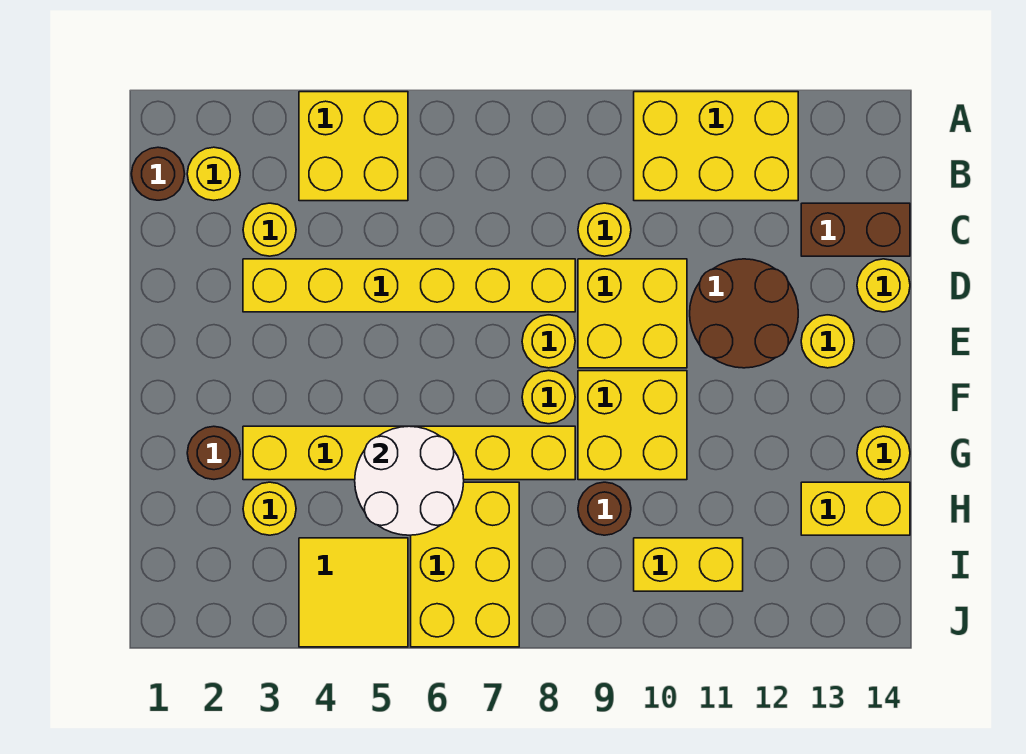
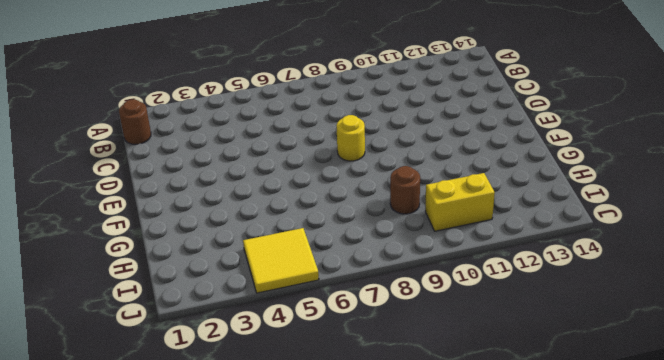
none -> yellow 2x2 brick [299,92,408,201]
none -> yellow 2x3 brick [634,92,798,201]
none -> yellow 1x1 round brick [187,147,240,200]

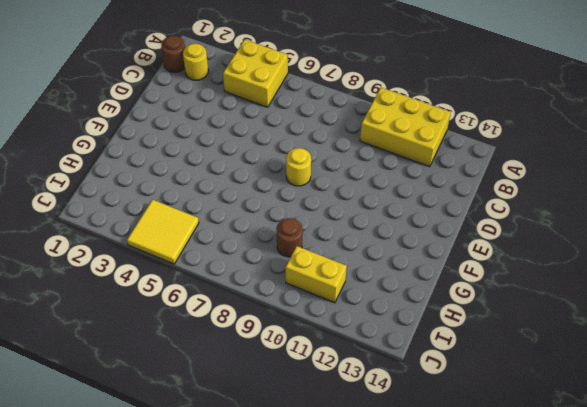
none -> yellow 1x1 round brick [243,203,296,256]
none -> yellow 1x1 round brick [578,203,631,256]
none -> brown 1x2 brick [801,203,910,256]

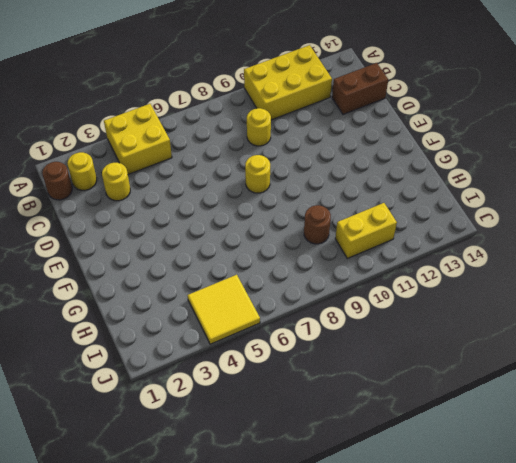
none -> yellow 1x6 brick [243,259,575,312]
none -> yellow 2x2 brick [578,259,687,368]
none -> brown 2x2 round brick [690,259,798,368]

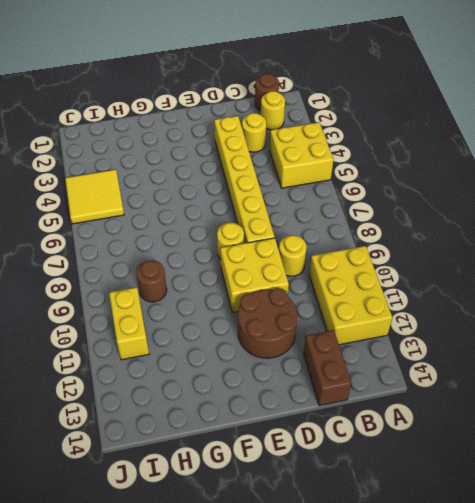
none -> yellow 1x1 round brick [857,259,910,312]
none -> yellow 1x1 round brick [801,315,854,368]
none -> yellow 1x1 round brick [522,371,575,424]

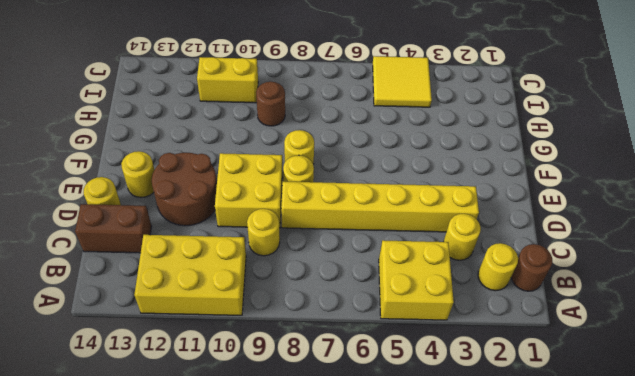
none -> yellow 2x2 brick [578,371,687,480]
none -> brown 1x1 round brick [187,426,240,479]
none -> yellow 1x6 brick [243,426,575,480]

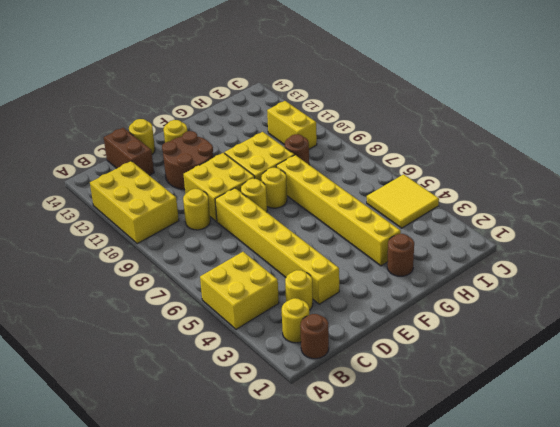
none -> yellow 1x1 round brick [857,426,910,480]
none -> yellow 1x1 round brick [243,482,296,535]
none -> yellow 2x3 brick [411,482,519,647]

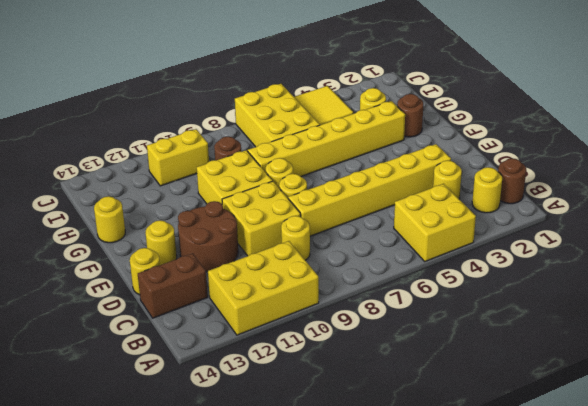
none -> yellow 1x2 brick [801,482,910,535]
none -> white 2x2 round brick [355,426,464,535]

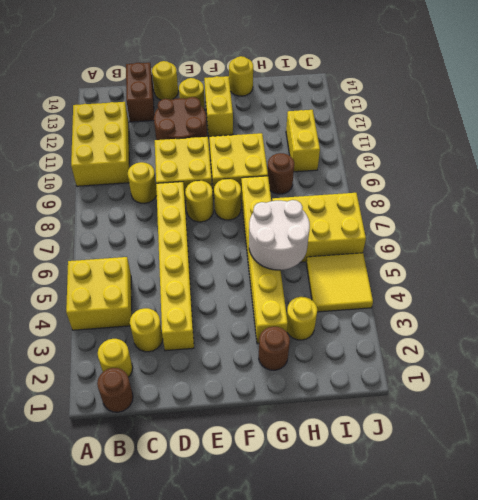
yellow 1x2 brick [204,76,233,136] -> yellow 1x2 brick moved to [801,482,910,535]

